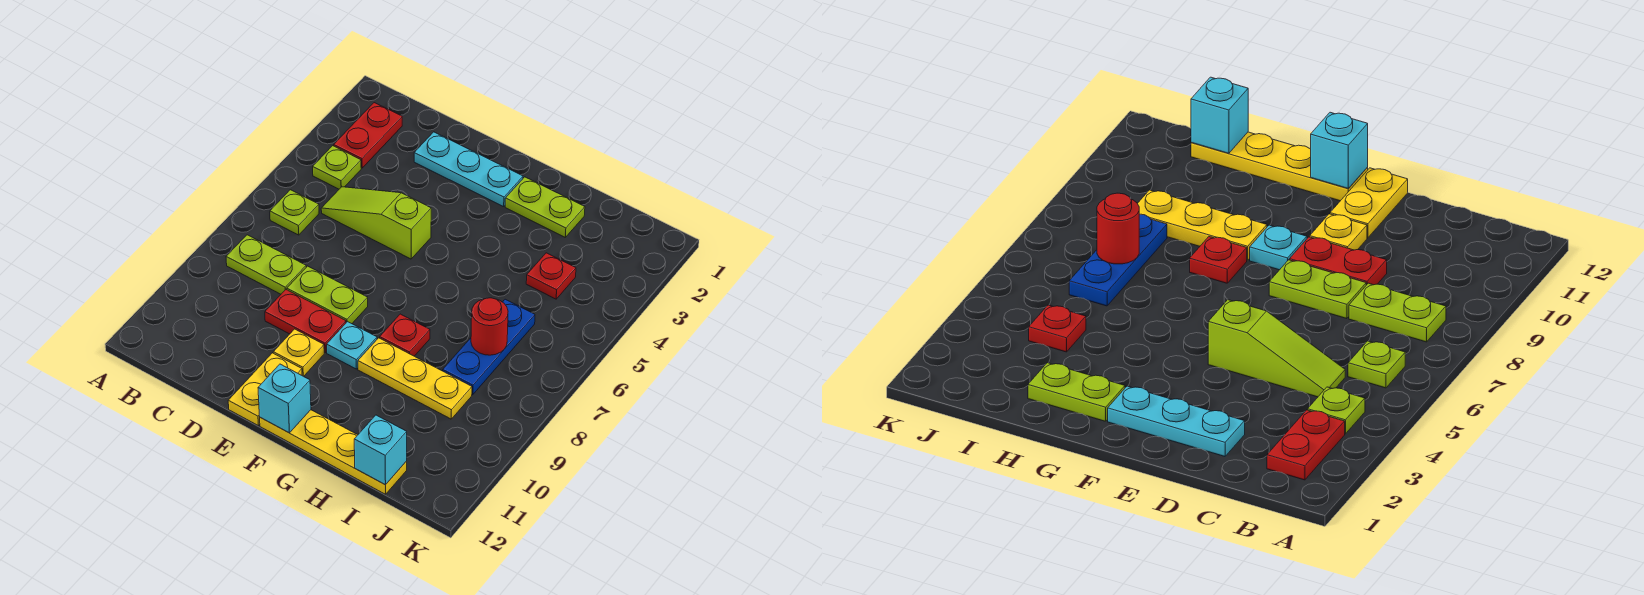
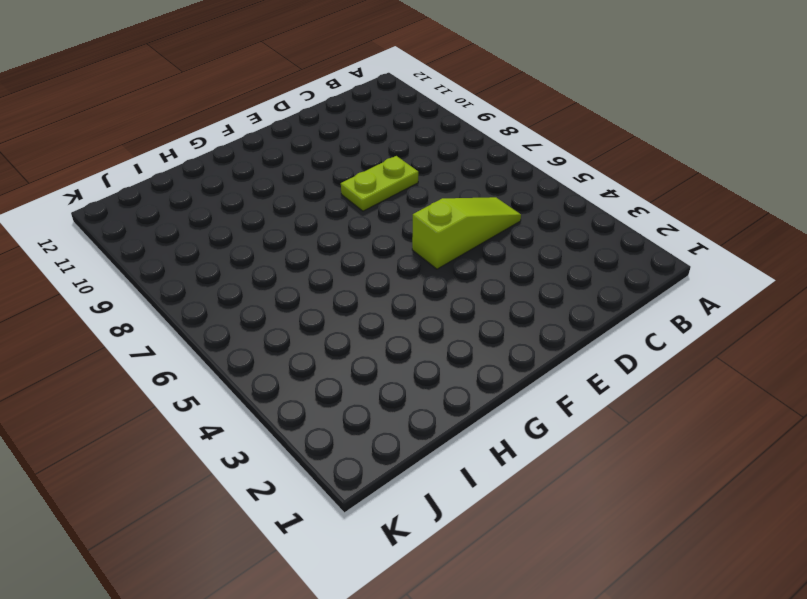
none -> red 1x2 plate [334,103,402,168]
none -> lime 1x1 plate [313,146,361,189]
none -> lime 1x1 plate [270,190,319,235]

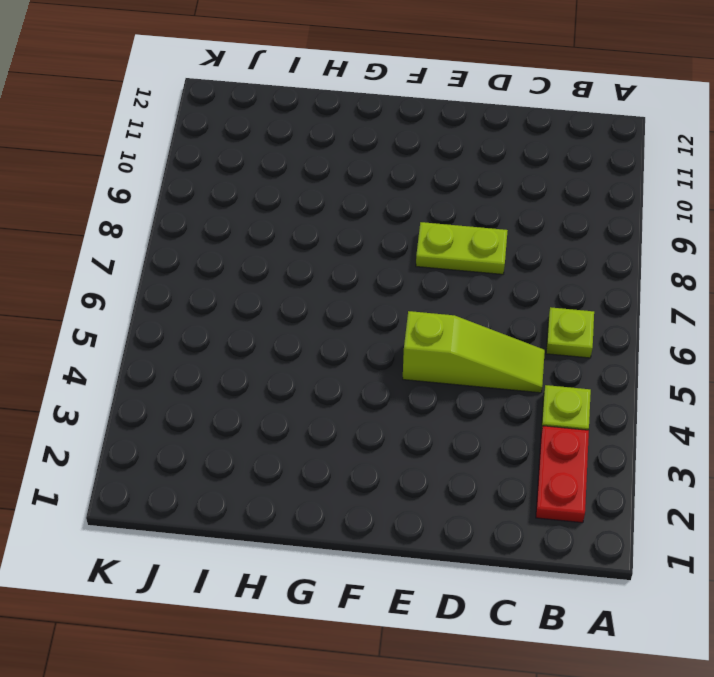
none -> lime 1x2 plate [226,235,306,294]
none -> cyan 1x3 plate [414,132,523,207]
none -> red 1x2 plate [265,290,346,352]

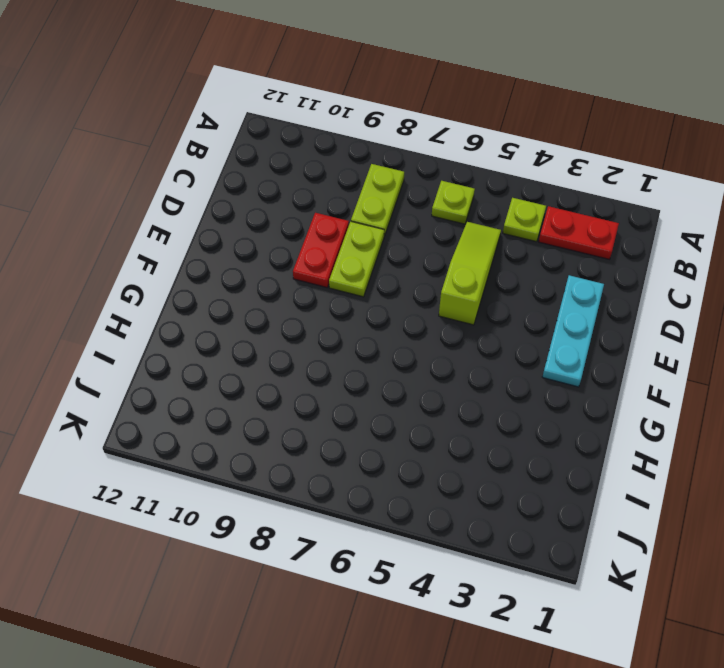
none -> yellow 1x1 plate [273,329,324,376]
none -> yellow 1x2 plate [228,353,302,426]
none -> cyan 1x1 plate [327,322,377,369]

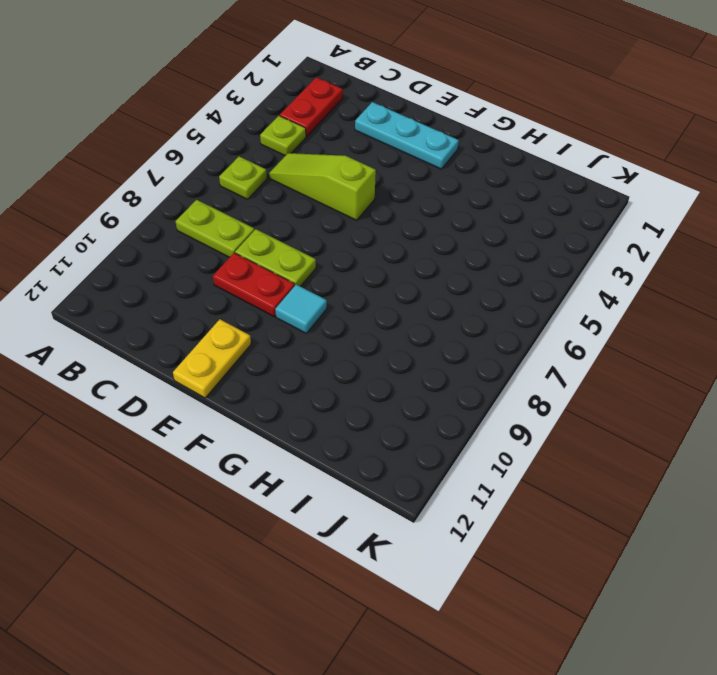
cyan 1x1 tile [275,285,327,333] -> cyan 1x1 plate [327,322,377,369]
none -> yellow 1x1 plate [273,329,324,376]
none -> yellow 1x4 plate [260,410,407,494]
none -> lime 1x2 plate [505,177,585,237]

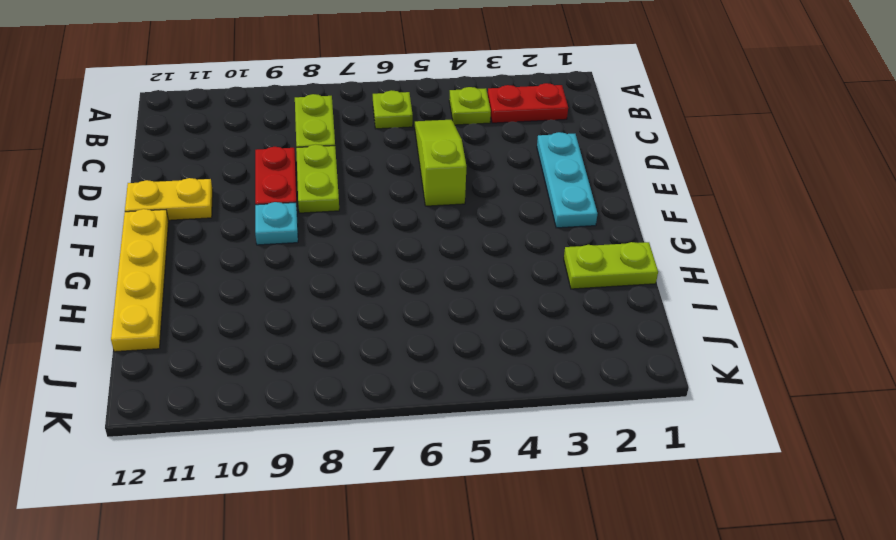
lime 1x2 plate [564,242,658,289] -> lime 1x2 plate turned to [505,177,585,237]
none -> yellow 1x1 plate [273,329,324,376]
none -> red 1x1 plate [380,314,430,356]
none -> yellow 1x3 plate [358,338,472,419]

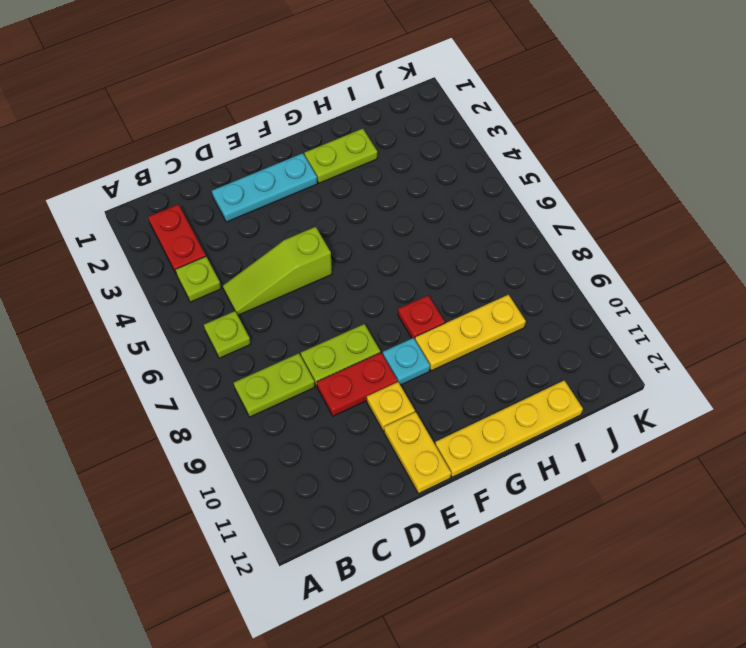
none -> red 1x1 plate [526,253,576,299]
none -> blue 1x3 plate [443,299,535,395]
none -> cyan 1x1 brick [258,364,311,433]

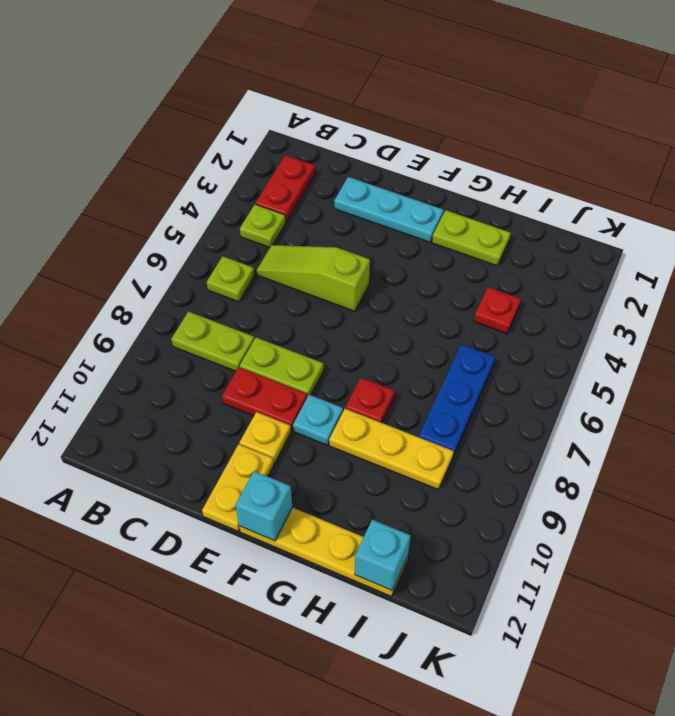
none -> red 1x1 round brick [471,298,508,355]

